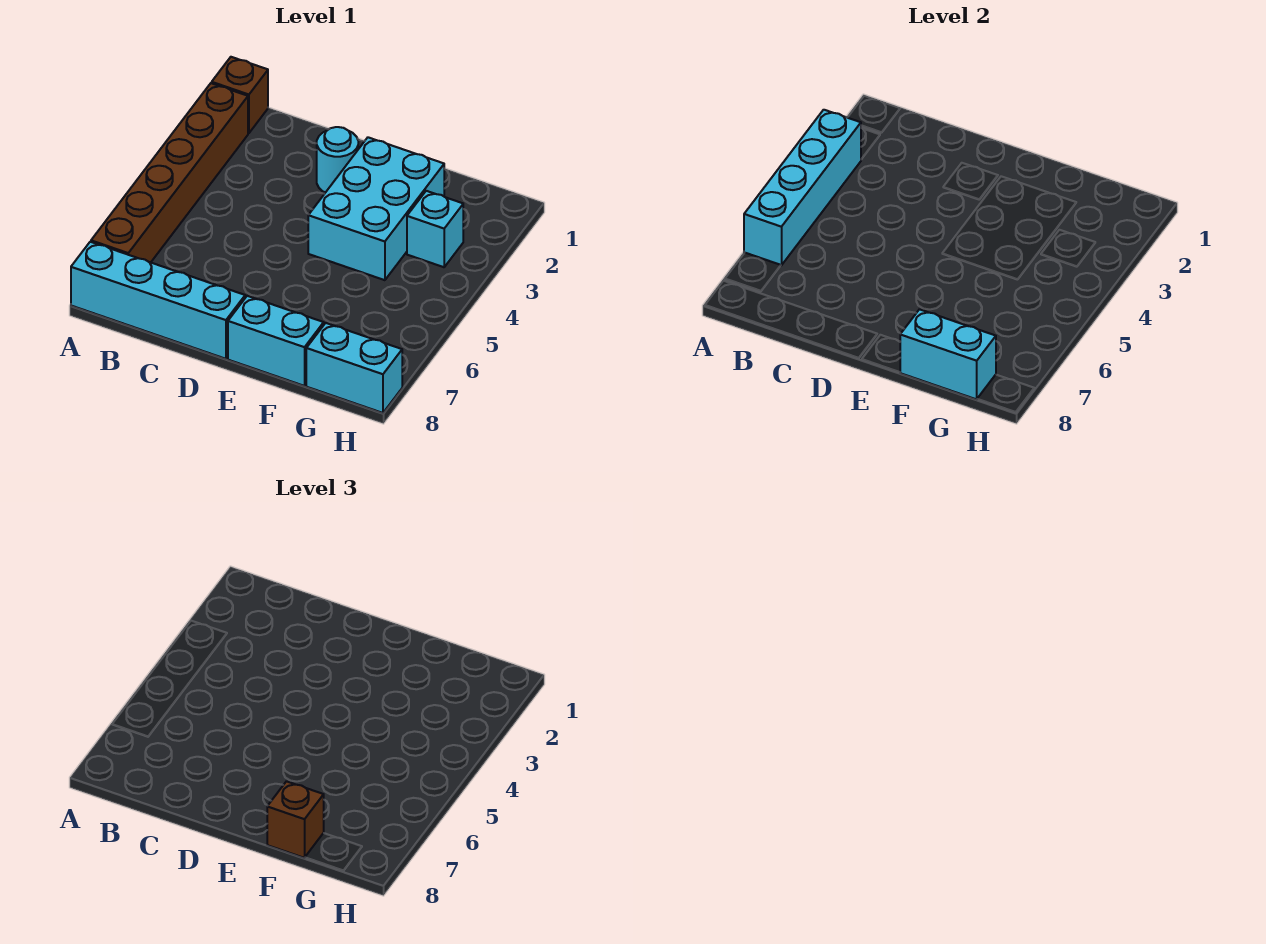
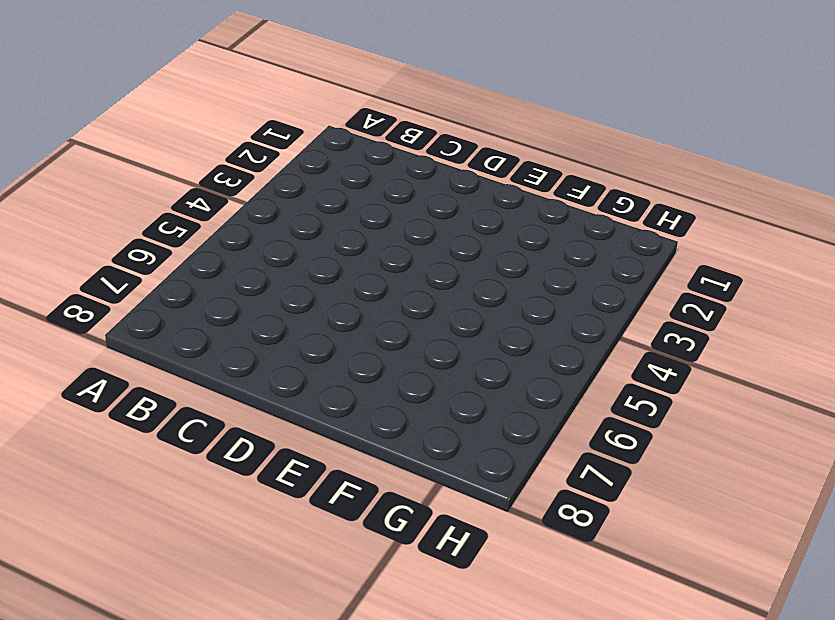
none -> brown 1x1 brick [212,57,268,133]
none -> brown 1x6 brick [91,83,248,262]

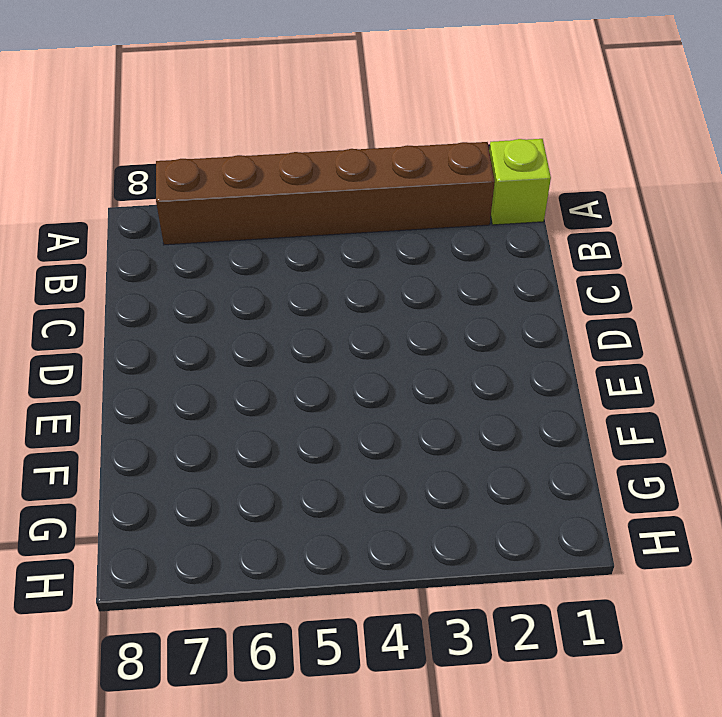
lime 1x1 brick [489,139,551,225] -> brown 1x1 brick [212,57,268,133]
none -> cyan 1x4 brick [71,242,245,359]
none -> cyan 1x1 round brick [317,127,358,193]

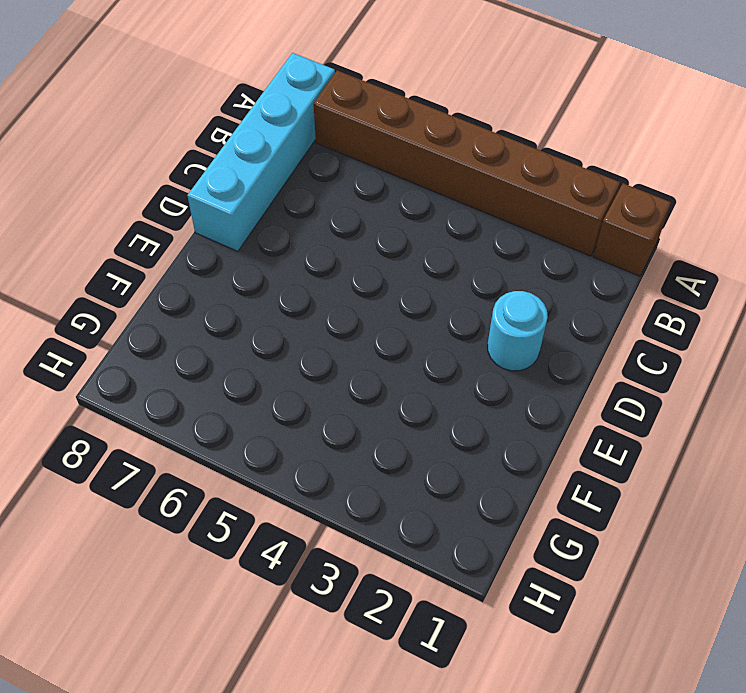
none -> cyan 2x3 brick [308,137,444,280]
none -> cyan 1x2 brick [228,296,324,386]

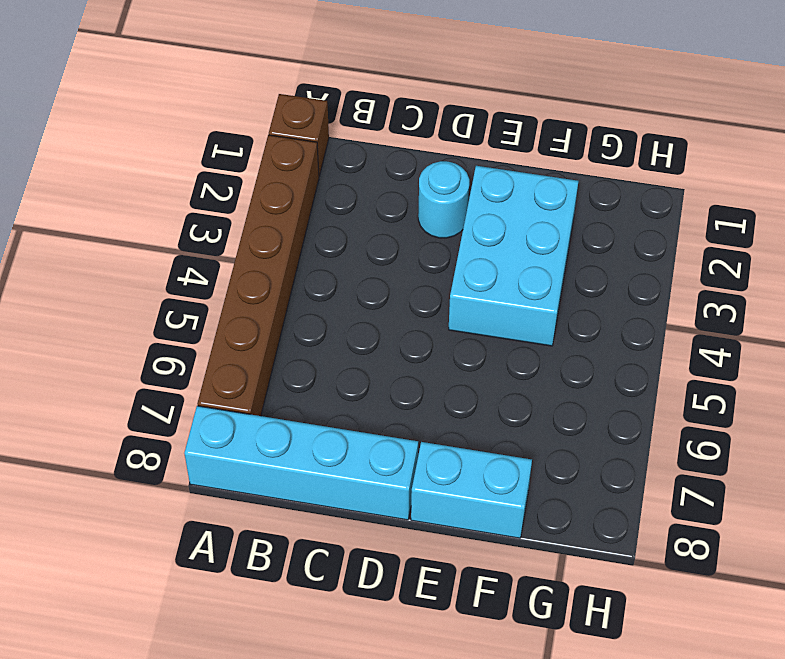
none -> cyan 1x1 brick [407,191,463,267]
none -> cyan 1x2 brick [306,323,402,413]

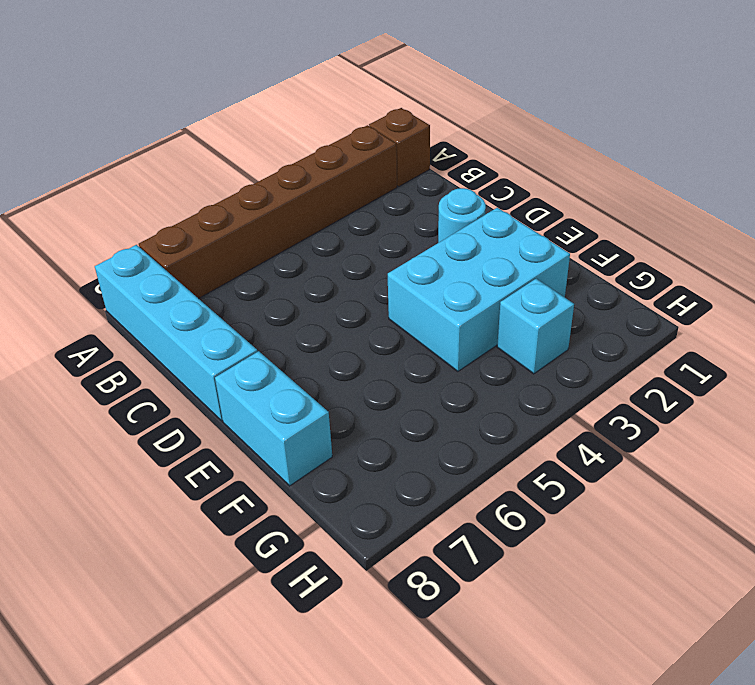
none -> cyan 1x2 brick [306,323,402,413]
none -> cyan 1x4 brick [744,110,861,265]

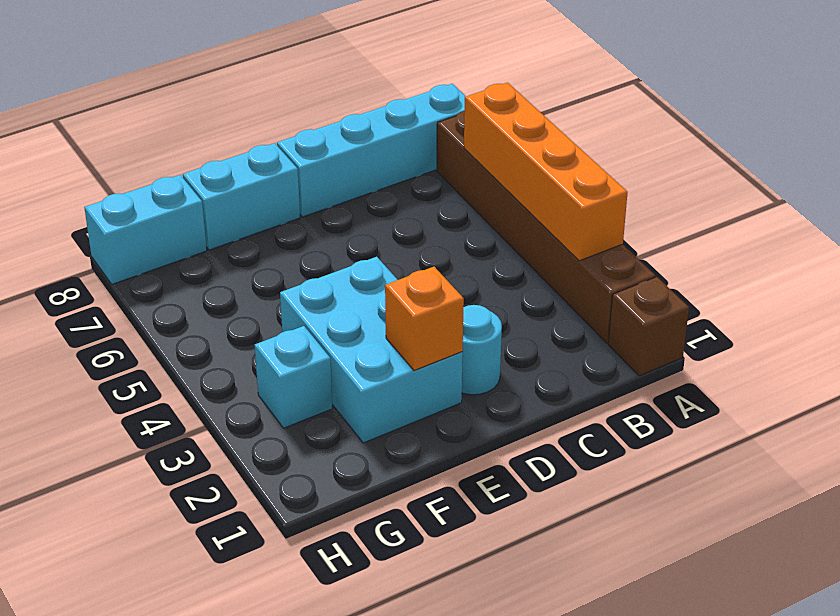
orange 1x4 brick [464,83,628,261] -> cyan 1x4 brick [744,110,861,265]
orange 1x1 brick [385,267,464,371] -> none
none -> cyan 1x2 brick [900,309,996,399]
none -> brown 1x1 brick [267,781,324,858]

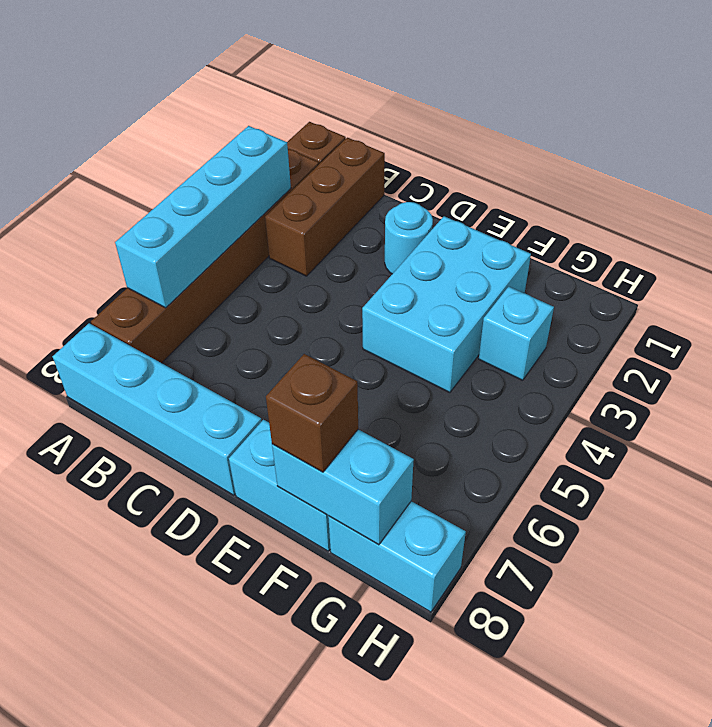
brown 1x3 brick [265,138,385,276] -> none

